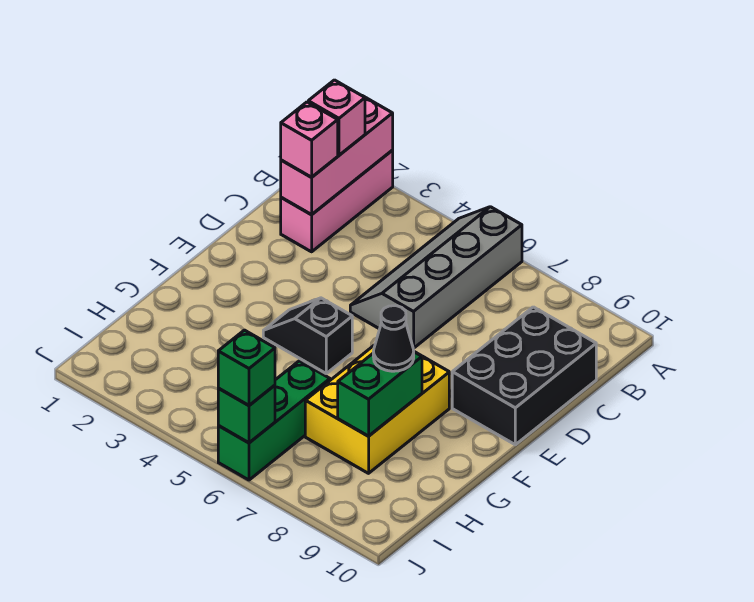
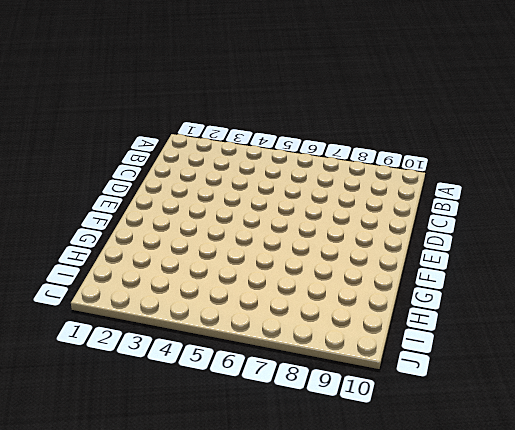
none -> pink 1x3 brick [281,151,393,252]
none -> grey 2x4 slope [350,207,522,348]
none -> black 2x3 brick [452,307,596,445]

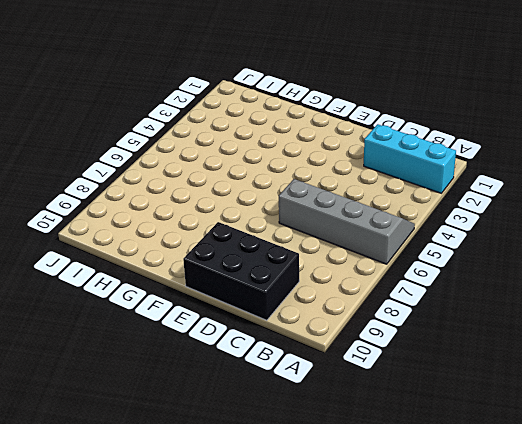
cyan 1x3 brick [364,124,456,193] -> pink 1x3 brick [281,151,393,252]
none -> black 1x2 slope [263,298,352,373]
none -> yellow 2x3 brick [305,345,449,473]
none -> green 1x3 brick [218,361,330,480]

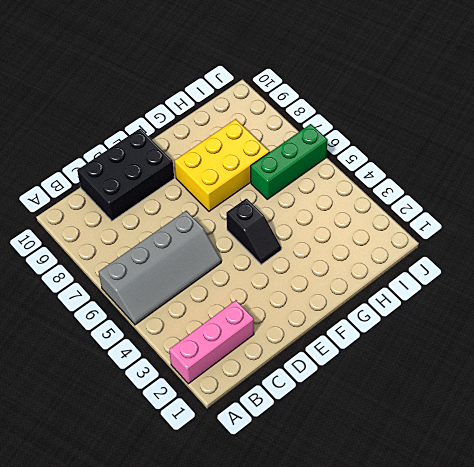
none -> pink 1x3 brick [281,96,393,214]
none -> green 1x2 brick [338,352,422,436]
none -> green 1x1 brick [218,385,275,443]

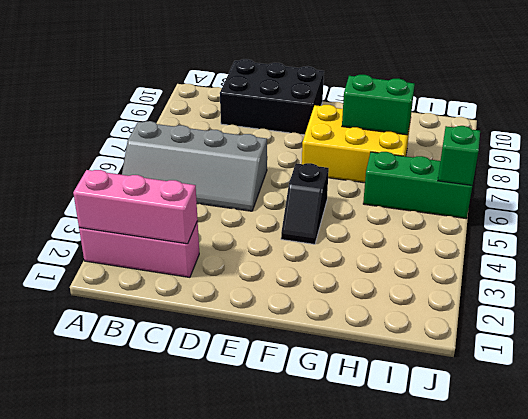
none -> pink 1x1 brick [308,80,365,155]
none -> pink 1x1 brick [281,102,338,177]
none -> black 1x1 cone [373,306,414,371]

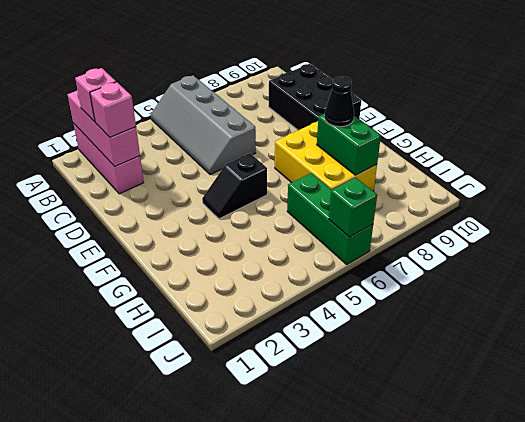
none -> green 1x1 brick [218,330,275,405]

